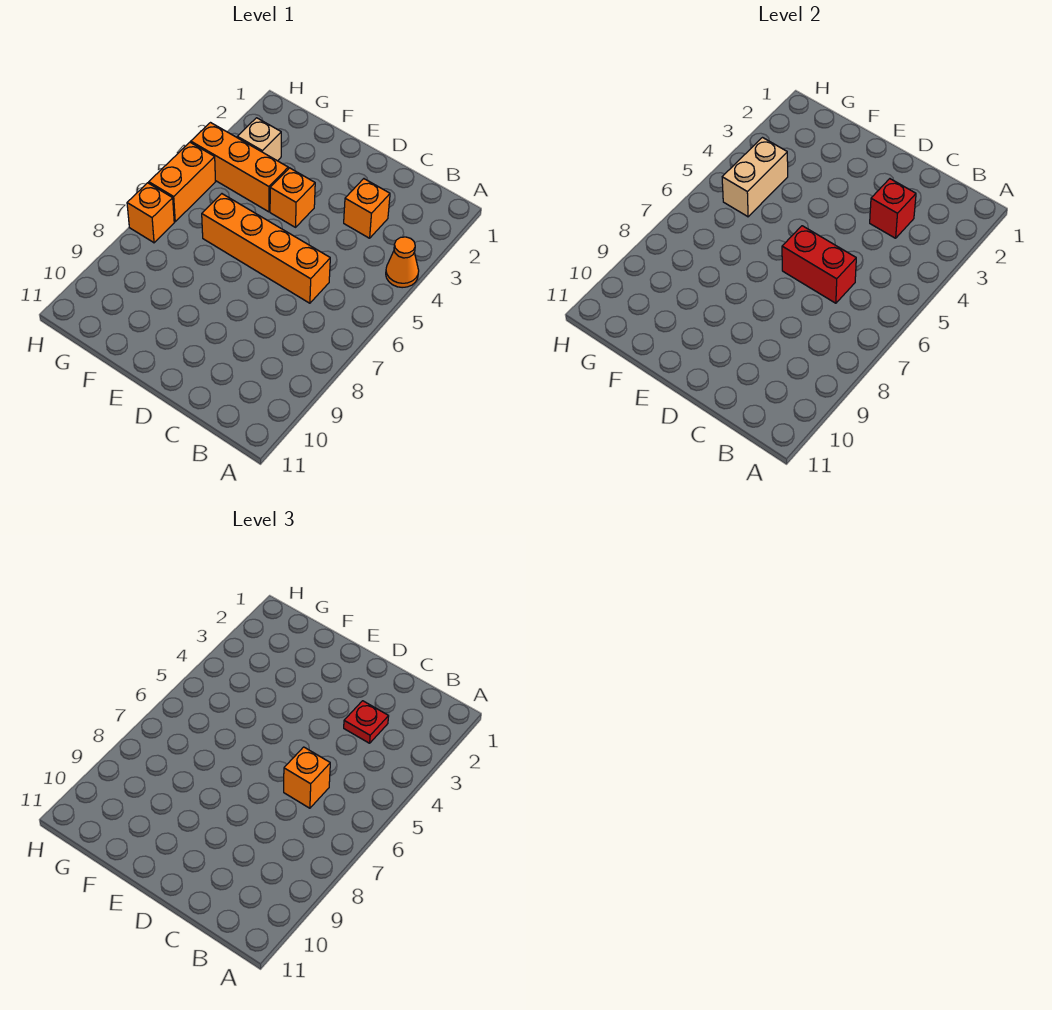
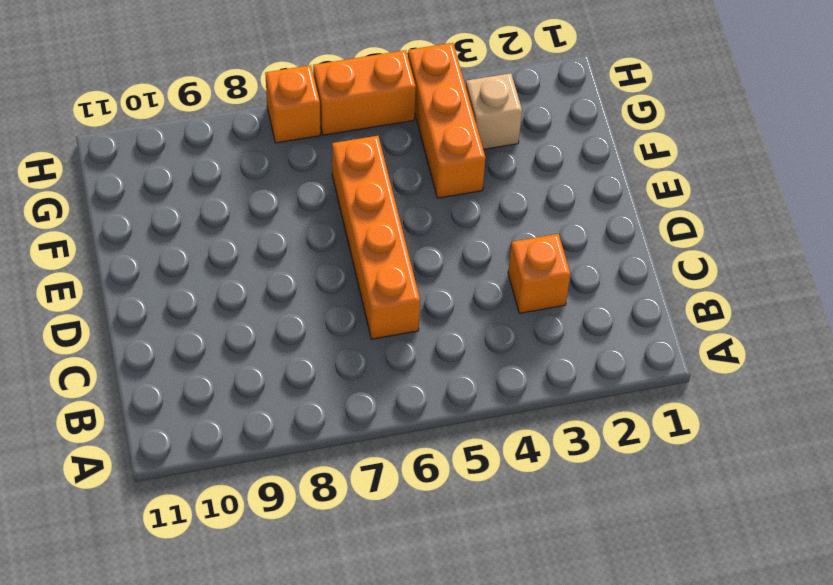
none -> orange 1x1 cone [386,237,419,288]
none -> orange 1x1 brick [270,168,315,227]
none -> red 1x1 brick [870,179,916,238]

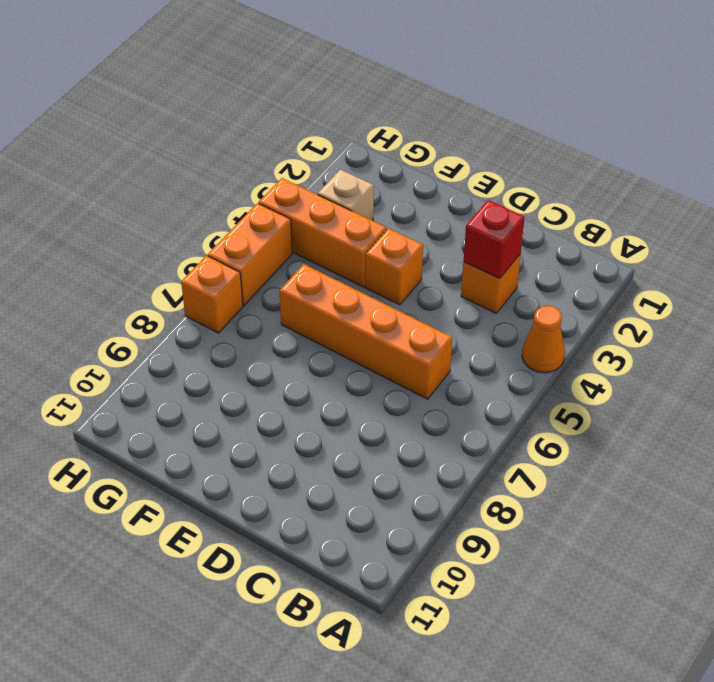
none -> red 1x2 brick [782,226,856,303]
none -> tan 1x2 brick [722,138,788,217]
none -> red 1x1 plate [344,701,389,743]

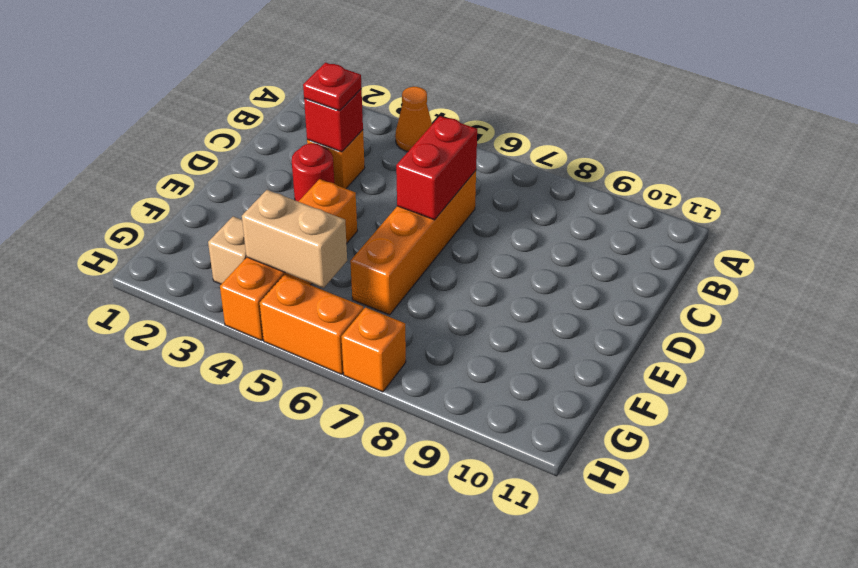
red 1x1 round brick [292,143,334,202] -> none
none -> orange 1x1 brick [284,747,330,808]

